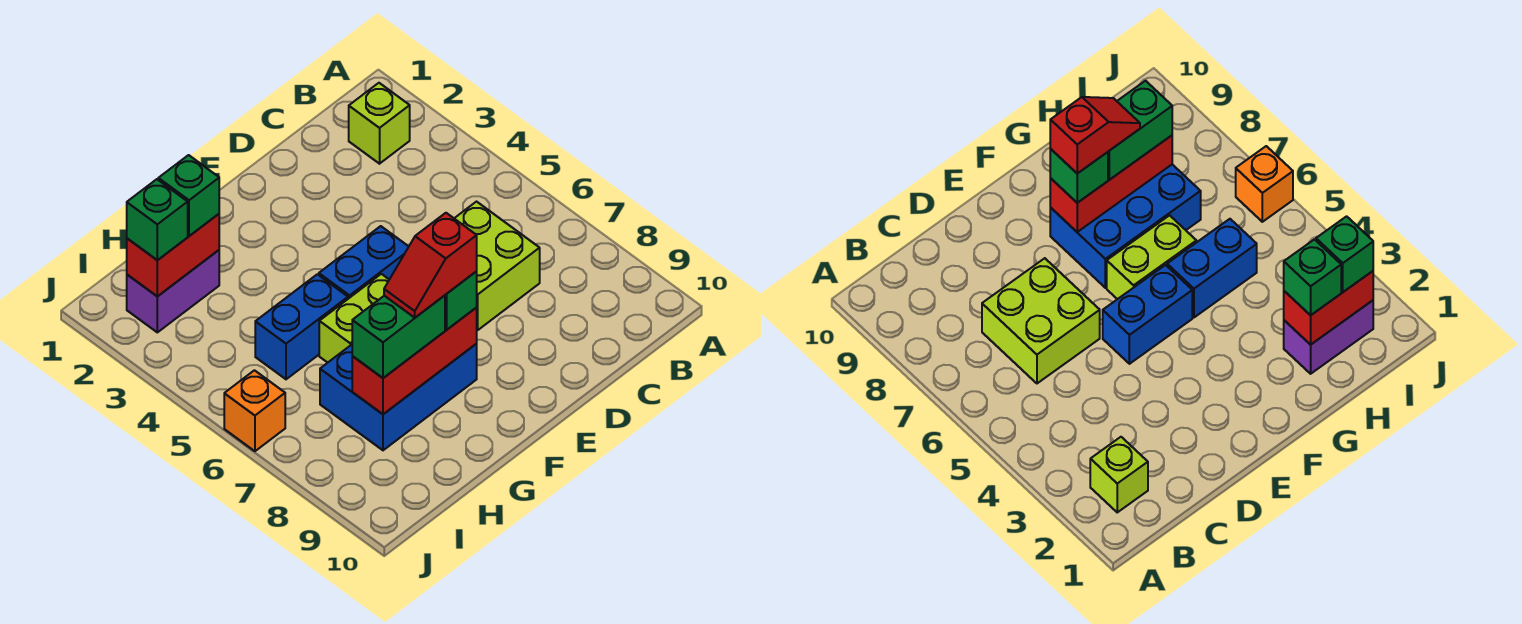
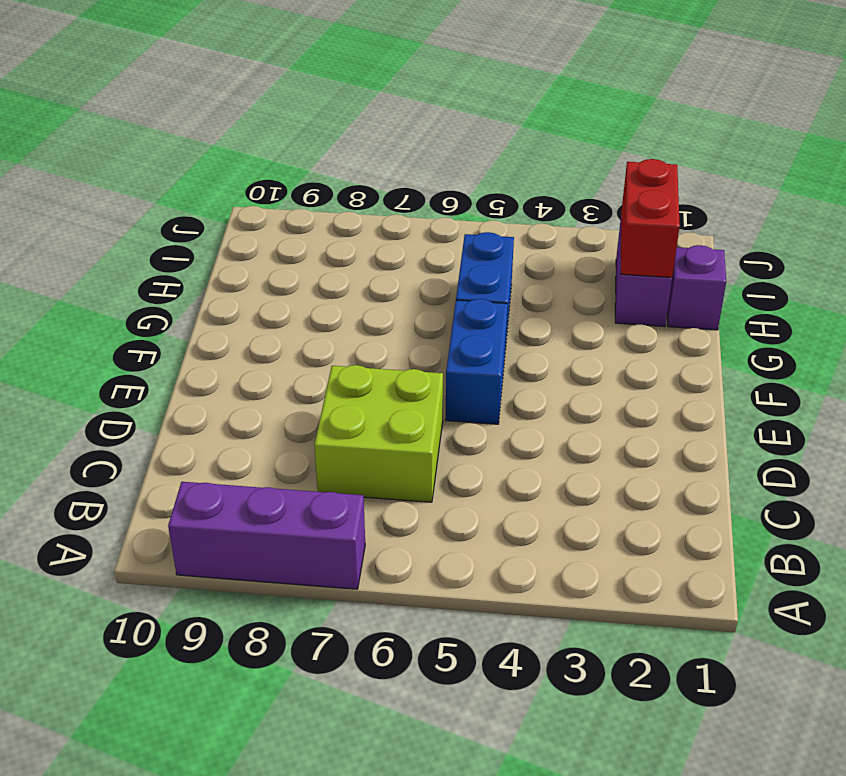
purple 1x3 brick [168,482,365,589] -> none
purple 1x1 brick [667,245,726,330] -> none
none -> lime 1x1 brick [349,83,410,164]
none -> lime 1x2 brick [319,274,389,363]
none -> blue 2x3 brick [320,344,477,450]

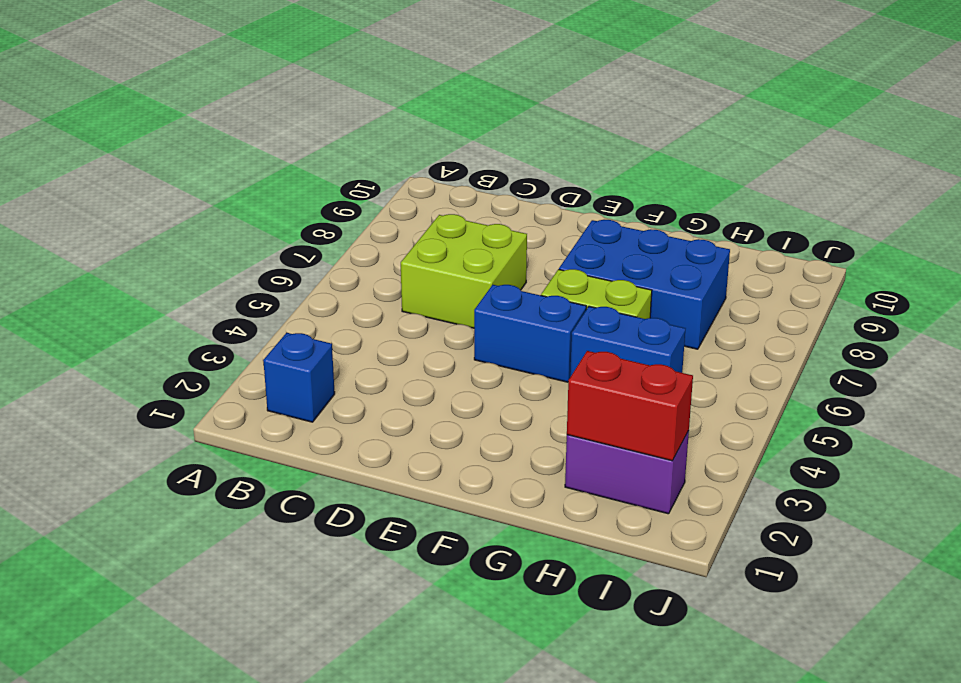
blue 1x1 brick [263,333,335,422] -> lime 1x1 brick [349,83,410,164]
none -> orange 1x1 brick [224,370,285,451]
none -> red 1x3 brick [352,308,477,414]
none -> green 1x1 brick [445,271,477,330]

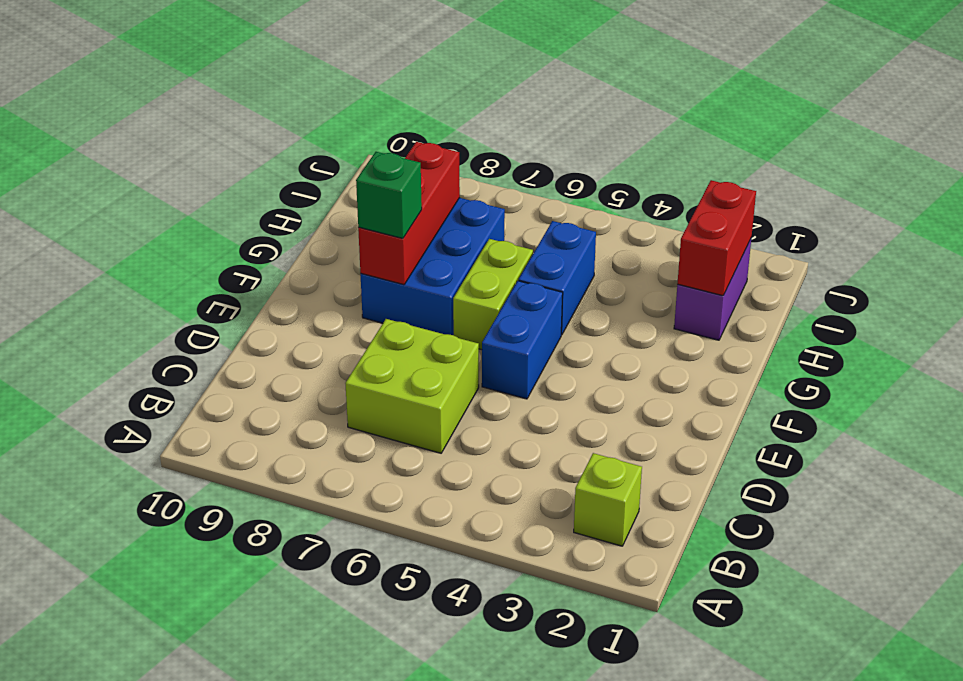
none -> orange 1x1 brick [224,370,285,451]
none -> green 1x2 brick [352,295,445,378]
none -> green 1x1 brick [158,155,219,236]

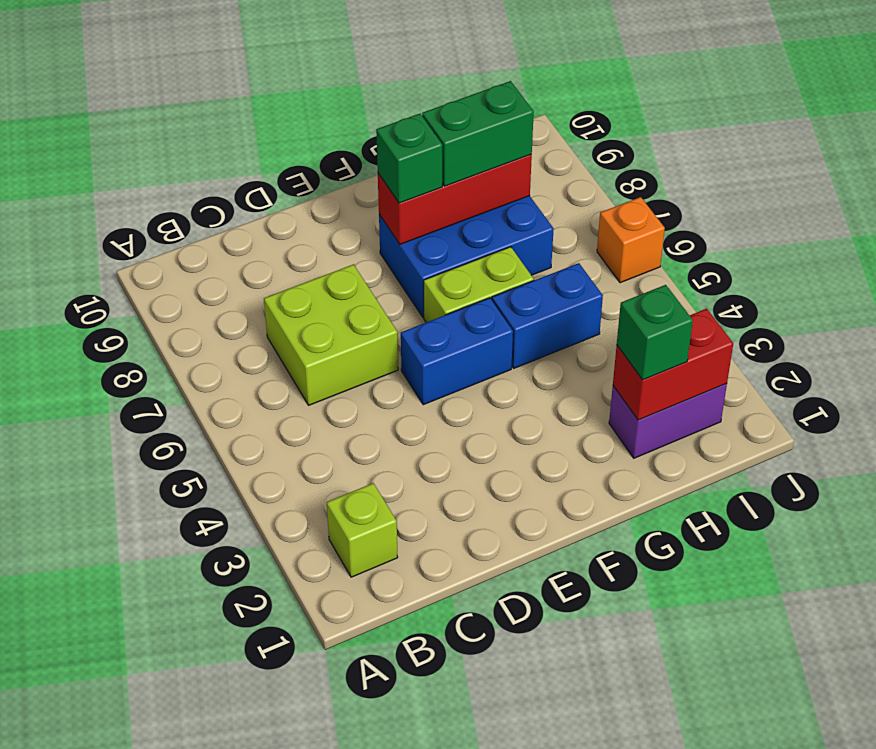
none -> green 1x1 brick [127,179,188,260]
none -> red 1x2 slope [384,213,477,318]

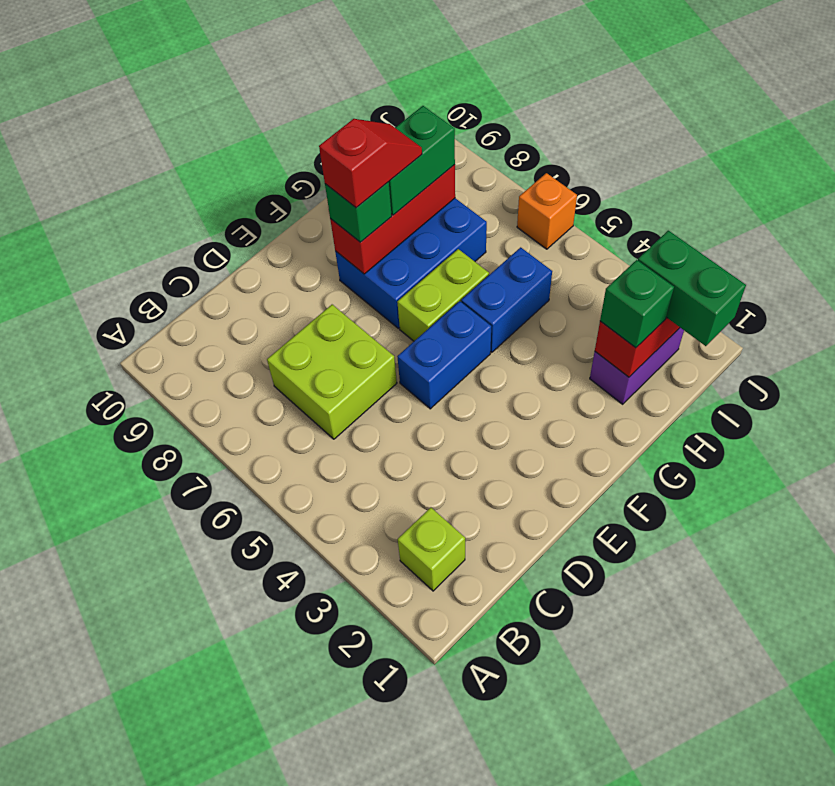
green 1x2 brick [638,231,746,346] -> green 1x1 brick [127,179,188,260]

